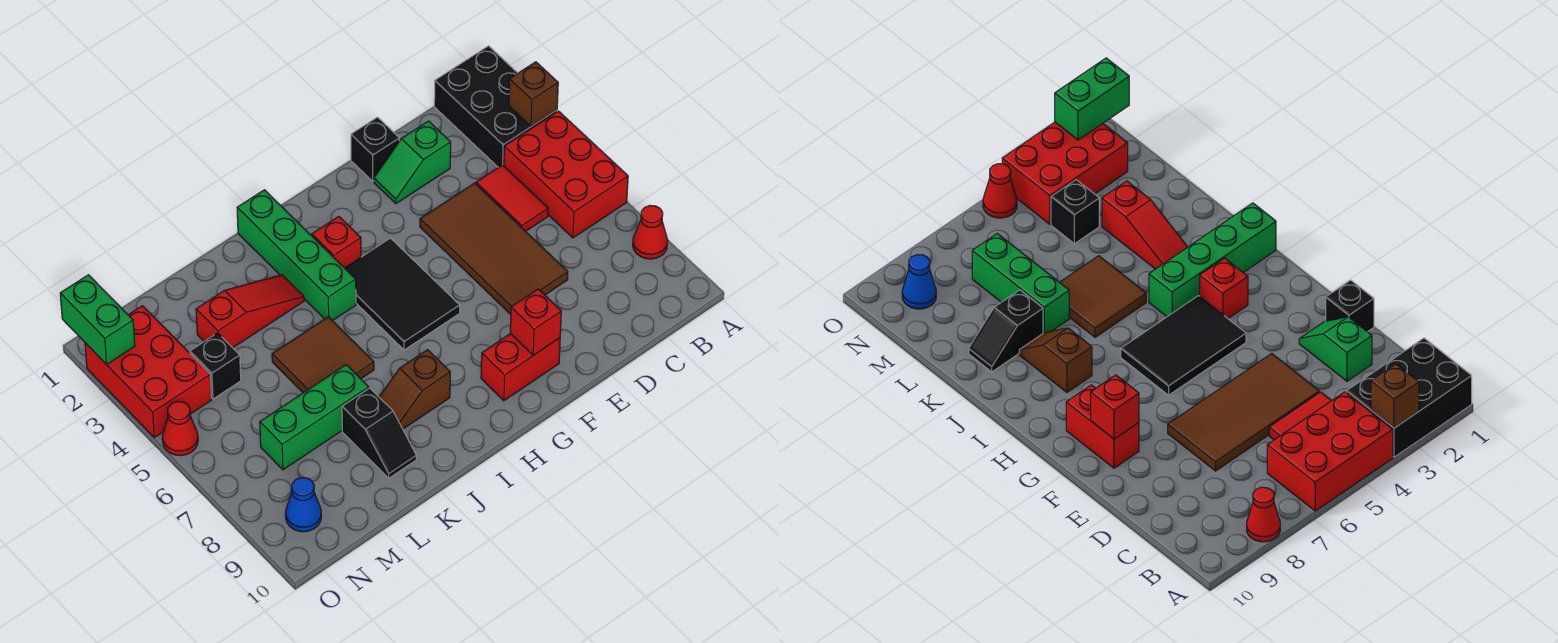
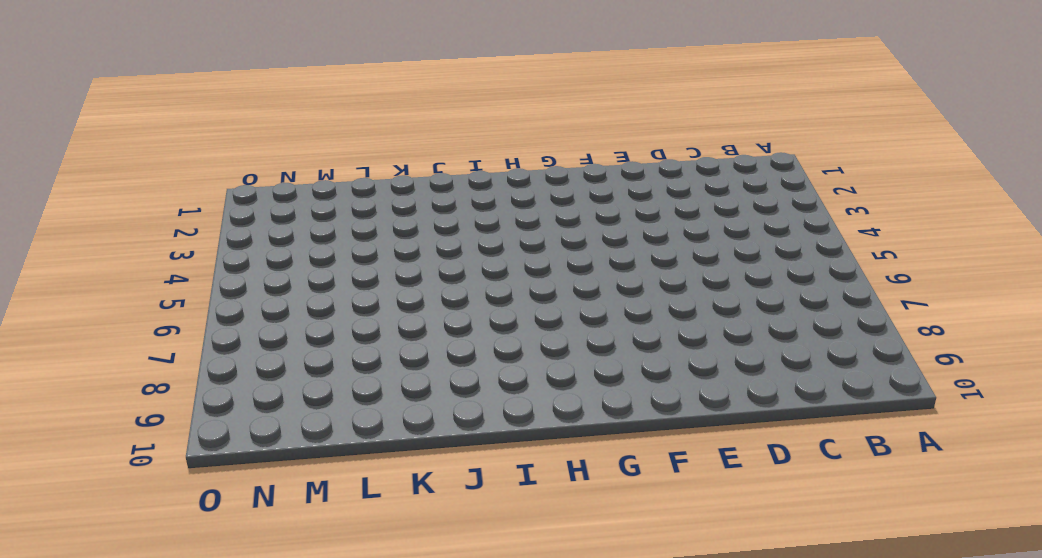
none -> black 2x3 brick [434,46,557,167]
none -> red 2x3 brick [504,111,628,238]
none -> red 1x1 cone [633,206,668,259]

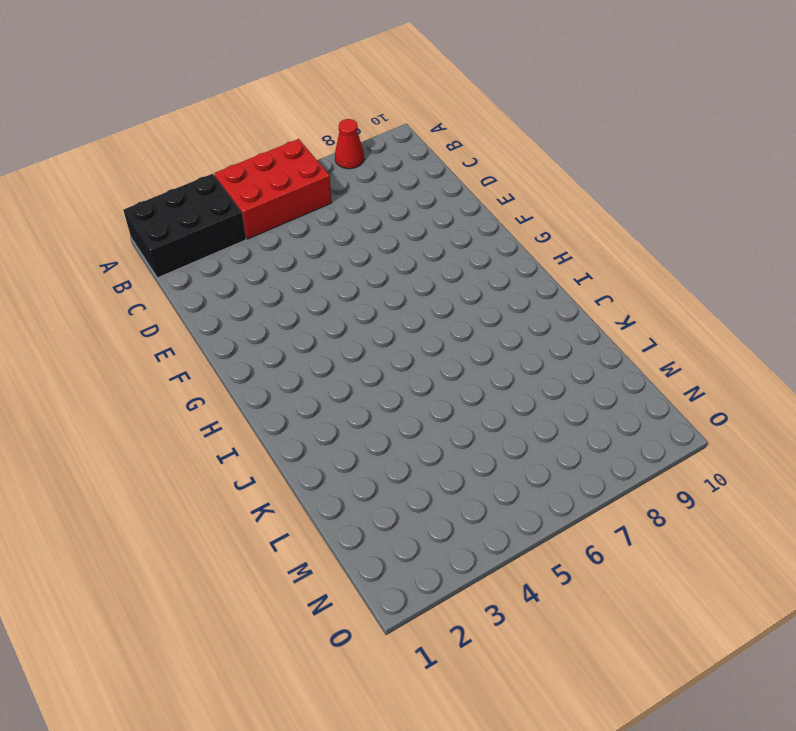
none -> red 1x2 tile [476,165,548,231]
none -> green 1x2 slope [374,121,451,204]
none -> brown 2x4 tile [420,183,568,314]

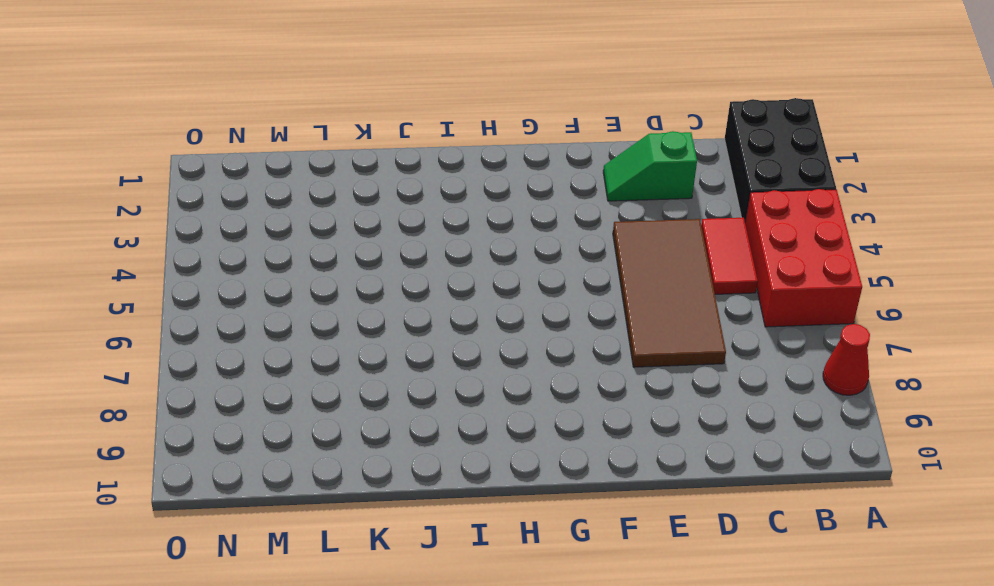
none -> black 1x1 brick [351,117,399,181]
none -> red 1x2 brick [481,334,560,401]
none -> black 2x3 tile [345,238,460,350]

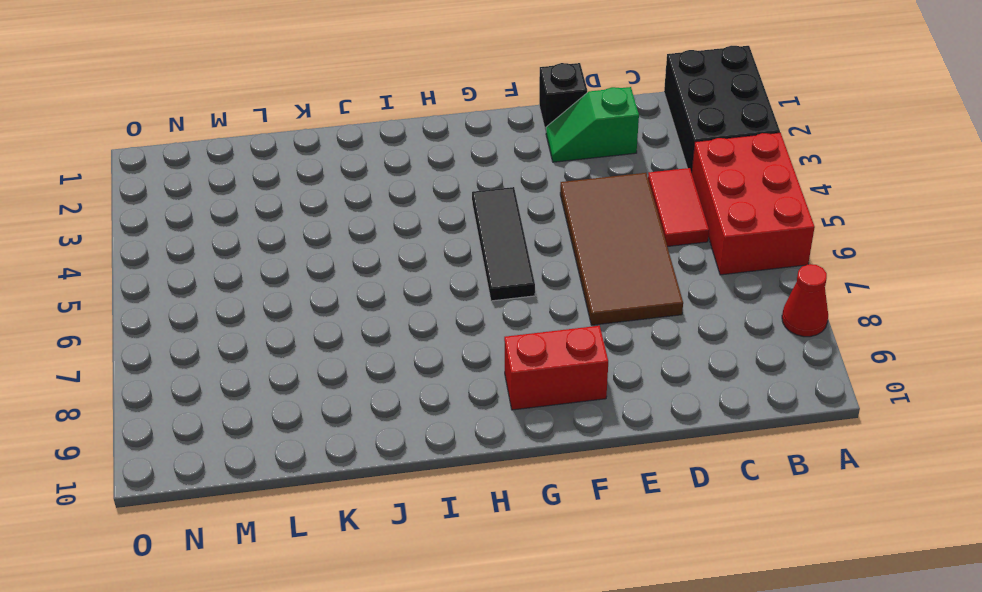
black 1x3 tile [472,187,535,301] -> black 2x3 tile [345,238,460,350]
none -> red 1x1 brick [312,216,361,268]
none -> green 1x4 brick [237,190,356,321]
none -> brown 1x2 slope [379,350,450,429]

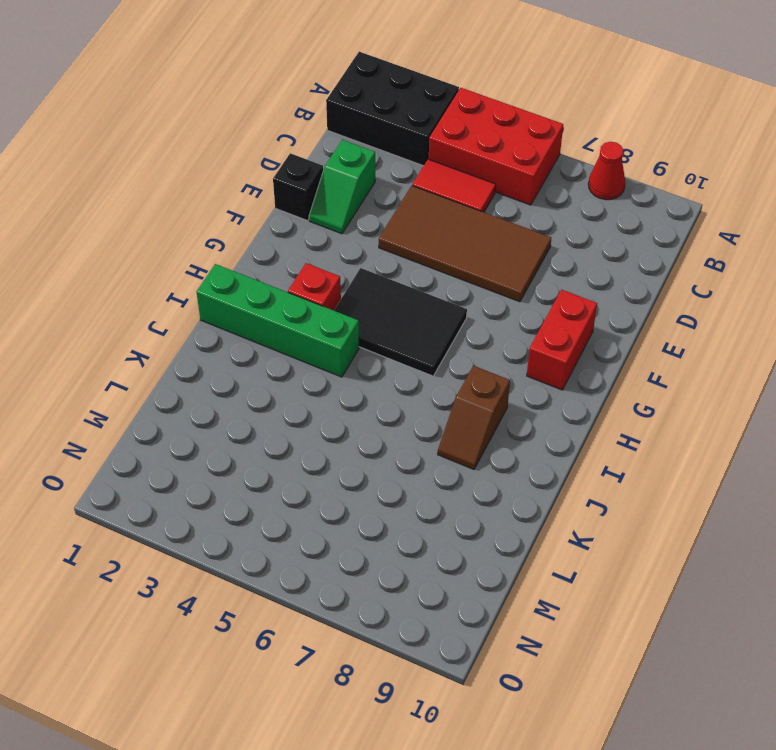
none -> red 1x3 slope [196,275,304,348]
none -> brown 2x2 tile [272,317,374,393]
none -> green 1x3 brick [260,365,369,470]

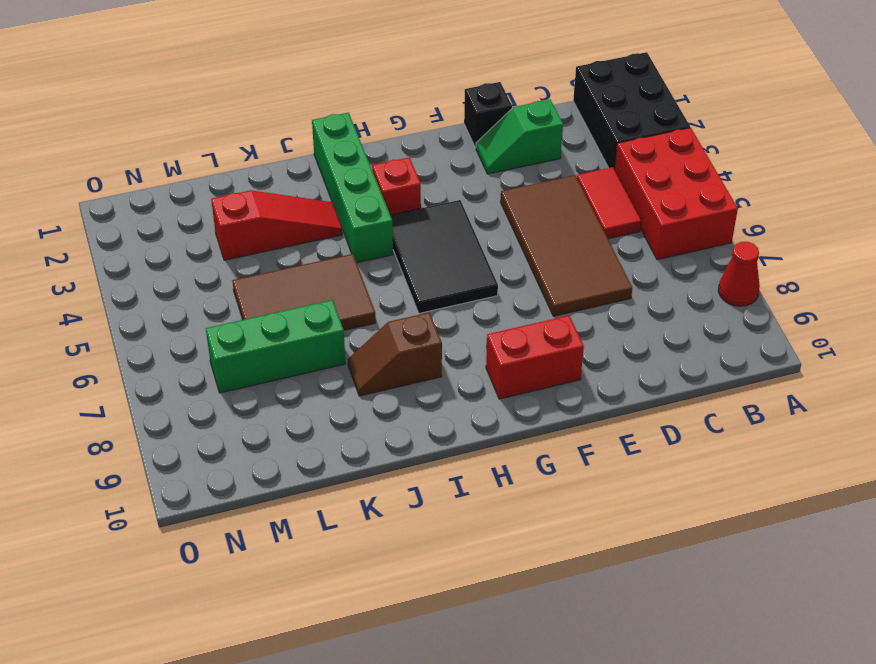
brown 2x3 tile [232,254,376,330] -> brown 2x2 tile [272,317,374,393]
none -> black 1x2 slope [342,388,416,478]
none -> black 1x1 brick [190,333,241,399]
none -> red 2x3 brick [85,306,212,437]

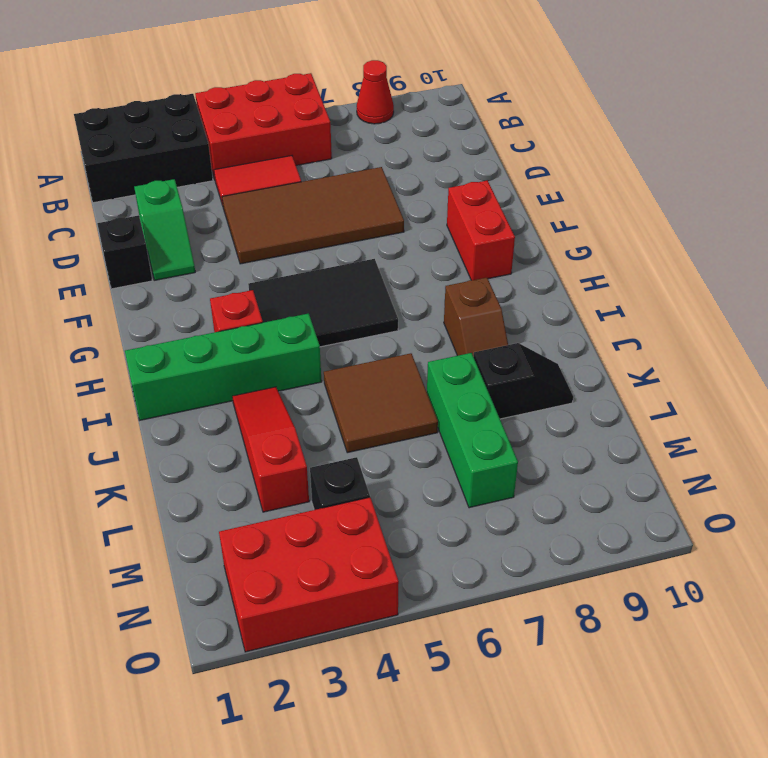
none -> blue 1x1 cone [285,477,322,532]
none -> red 1x1 cone [162,401,198,456]
none -> brown 1x1 brick [509,62,558,126]

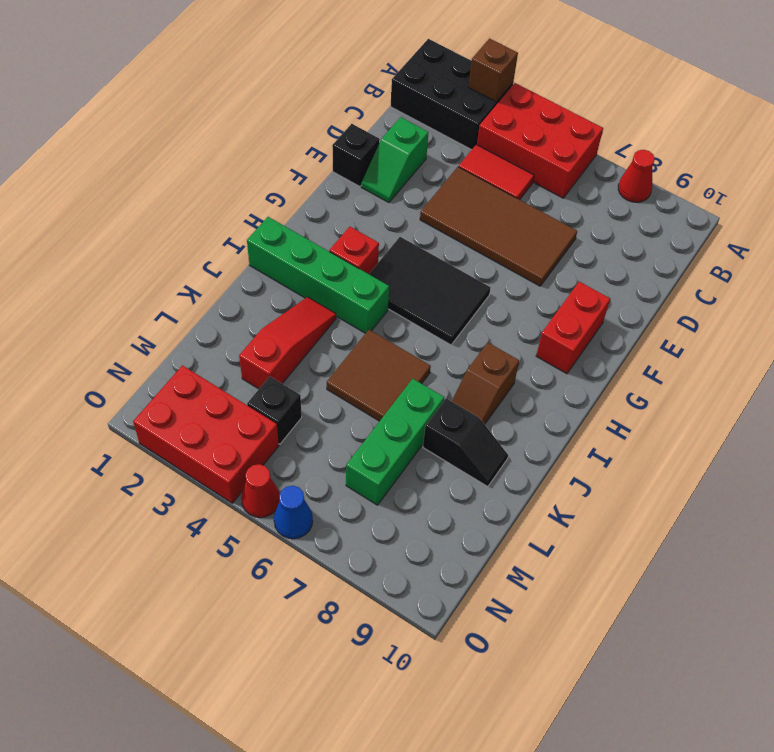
blue 1x1 cone [274,486,313,539] -> blue 1x1 cone moved to [285,477,322,532]
none -> red 1x1 brick [510,289,561,355]
none -> green 1x2 brick [60,275,135,364]

